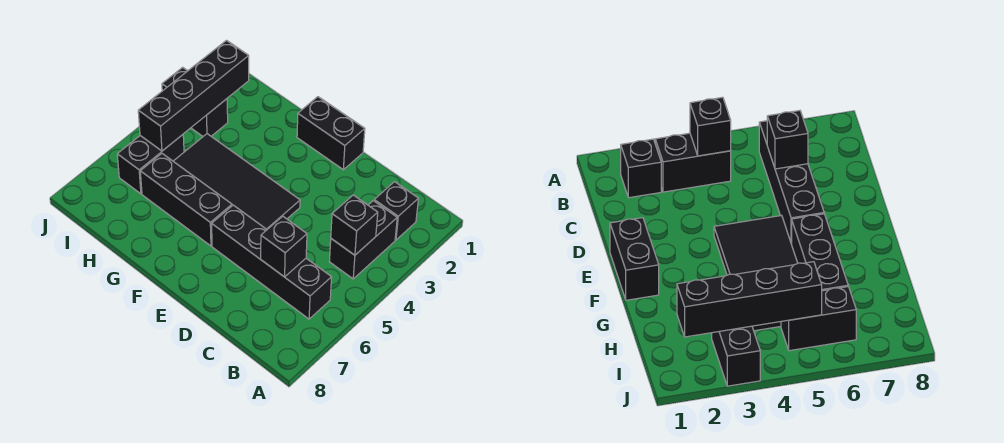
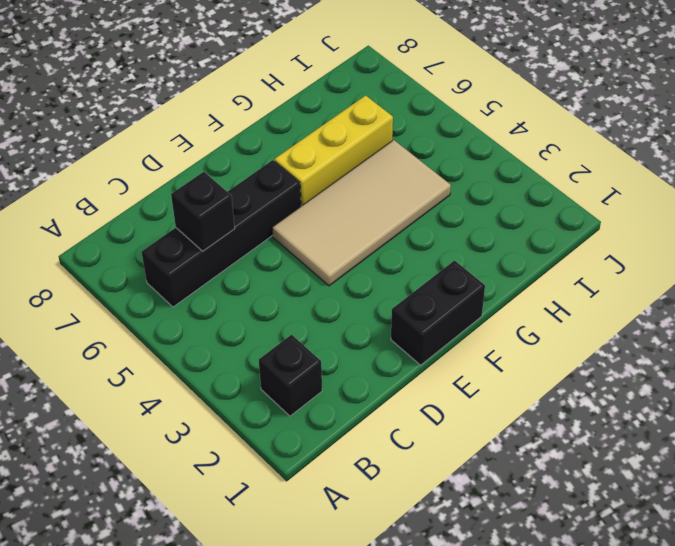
tan 2x4 tile [272,140,451,286] -> black 2x4 tile [173,134,300,229]
yellow 1x3 brick [274,95,393,206] -> black 1x3 brick [140,154,232,246]
none -> black 1x2 brick [329,201,397,279]
none -> black 1x2 brick [162,67,228,136]

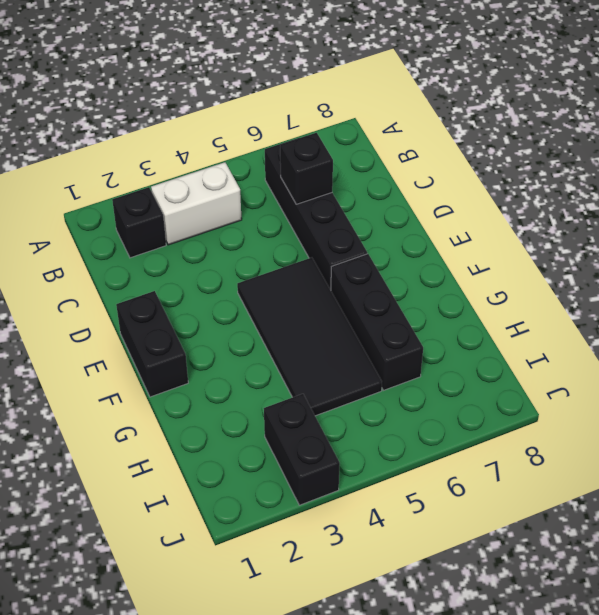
white 1x2 brick [151,162,242,245] -> black 1x2 brick [329,201,397,279]
none -> black 1x2 brick [117,135,184,194]
none -> black 1x1 brick [331,195,378,255]

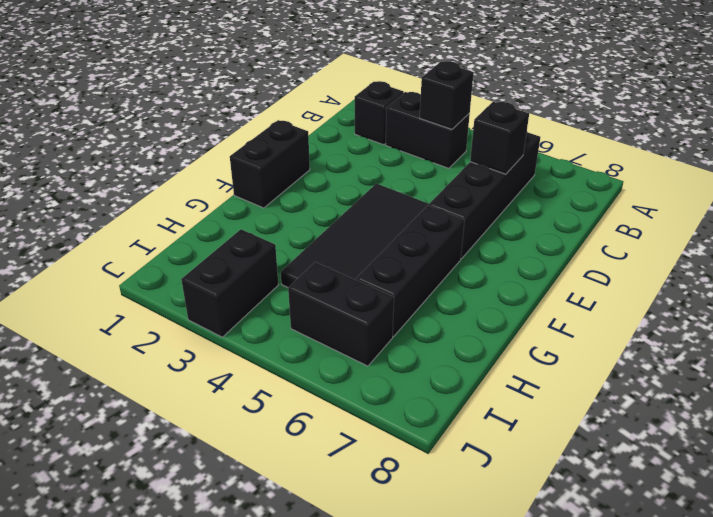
none -> black 1x4 brick [138,41,249,151]

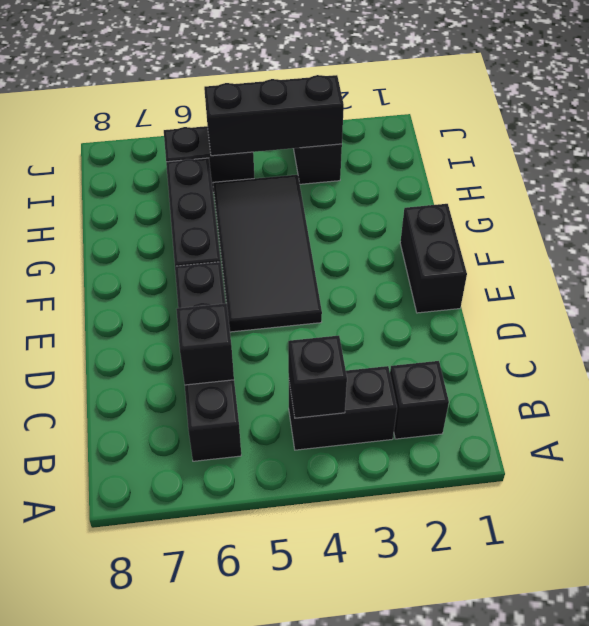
black 1x3 brick [204,75,344,156] -> black 1x4 brick [138,41,249,151]

